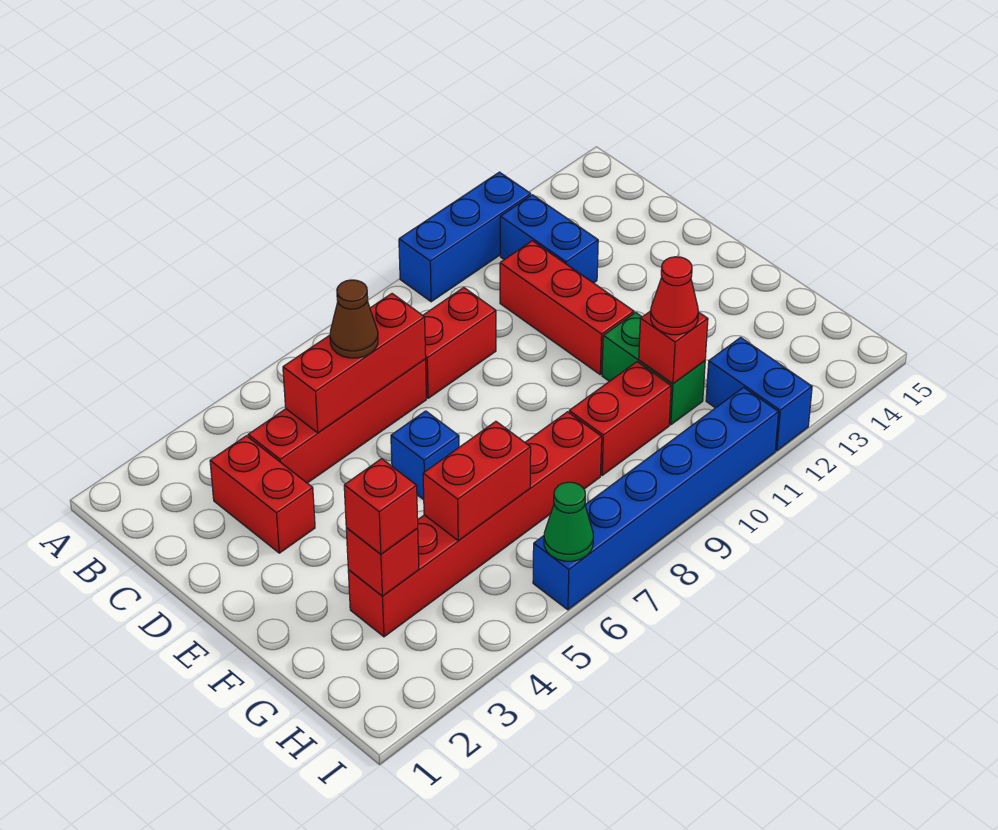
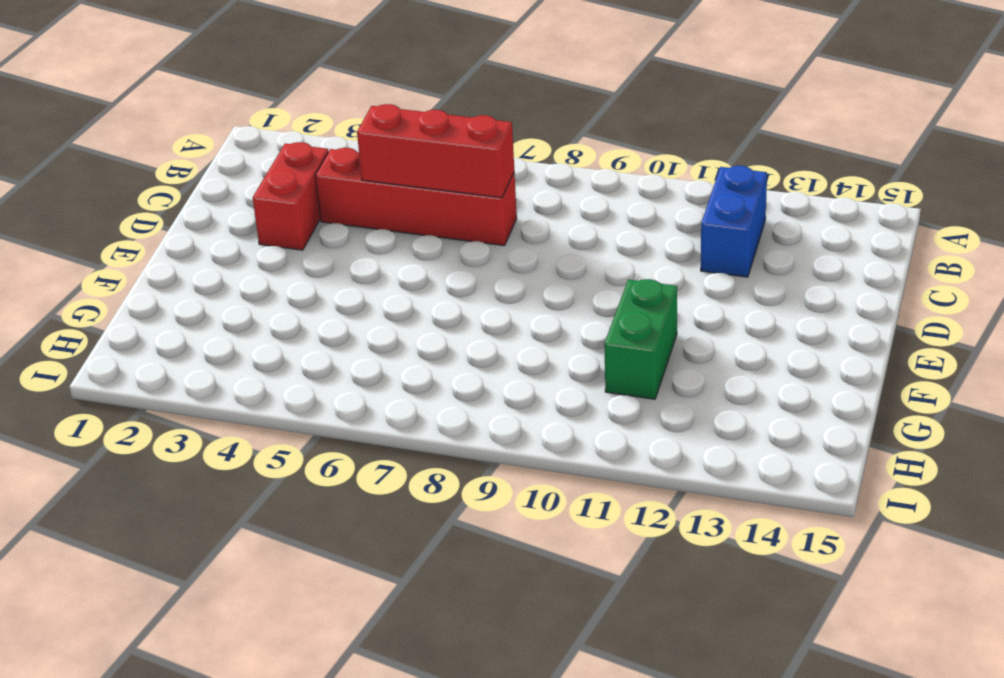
none -> blue 1x3 brick [399,172,531,302]
none -> red 1x2 brick [423,288,496,398]
none -> red 1x3 brick [500,241,634,375]

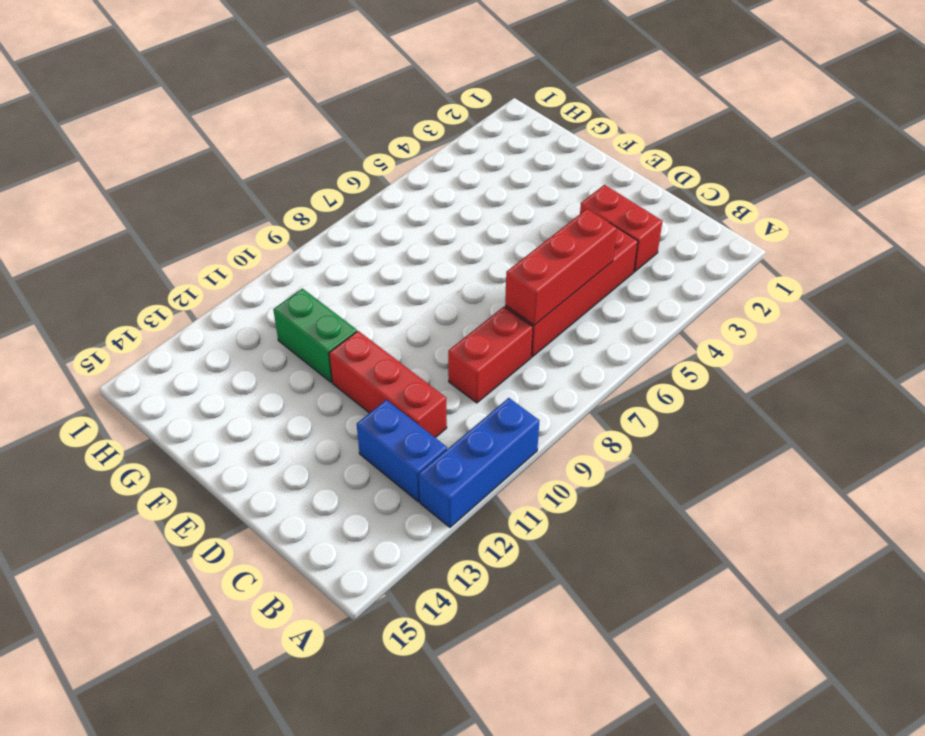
none -> blue 1x1 brick [391,411,459,500]
none -> red 1x6 brick [348,412,602,637]
none -> red 1x2 brick [569,362,671,476]

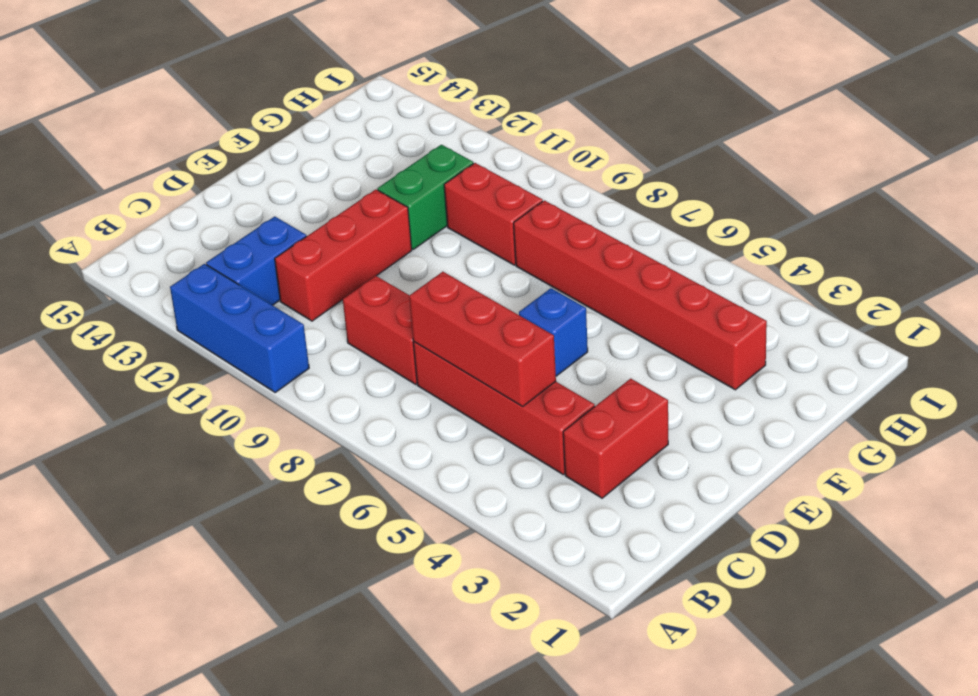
none -> blue 1x2 brick [706,337,812,451]
none -> blue 1x6 brick [533,387,779,610]
none -> red 1x1 brick [346,528,419,596]

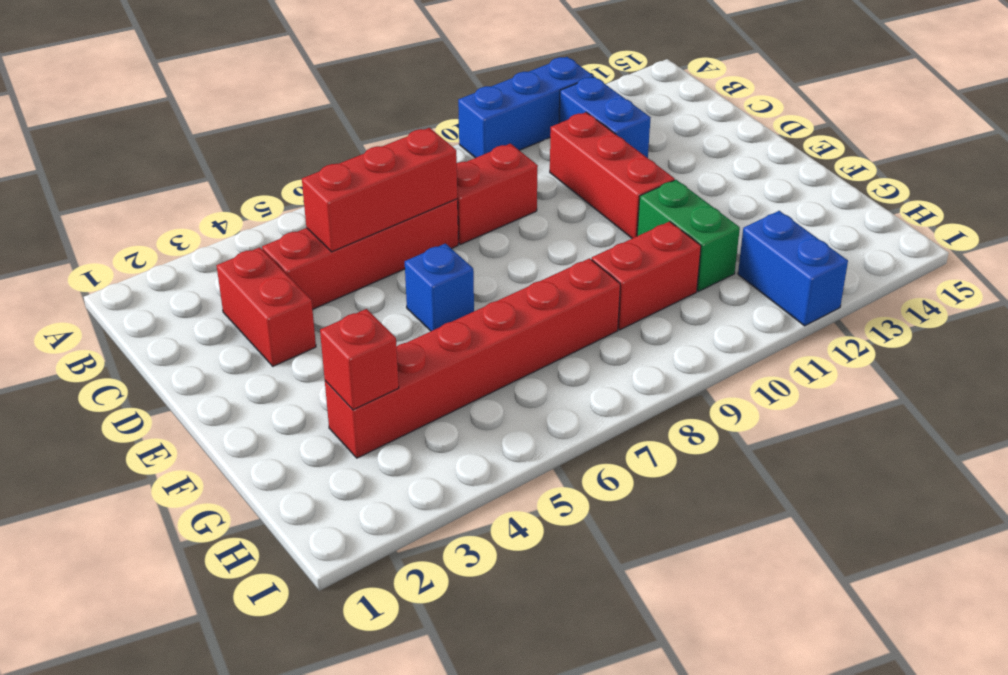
none -> blue 1x6 brick [533,387,779,610]
none -> red 1x2 brick [423,421,531,541]
none -> red 1x1 brick [639,311,708,384]

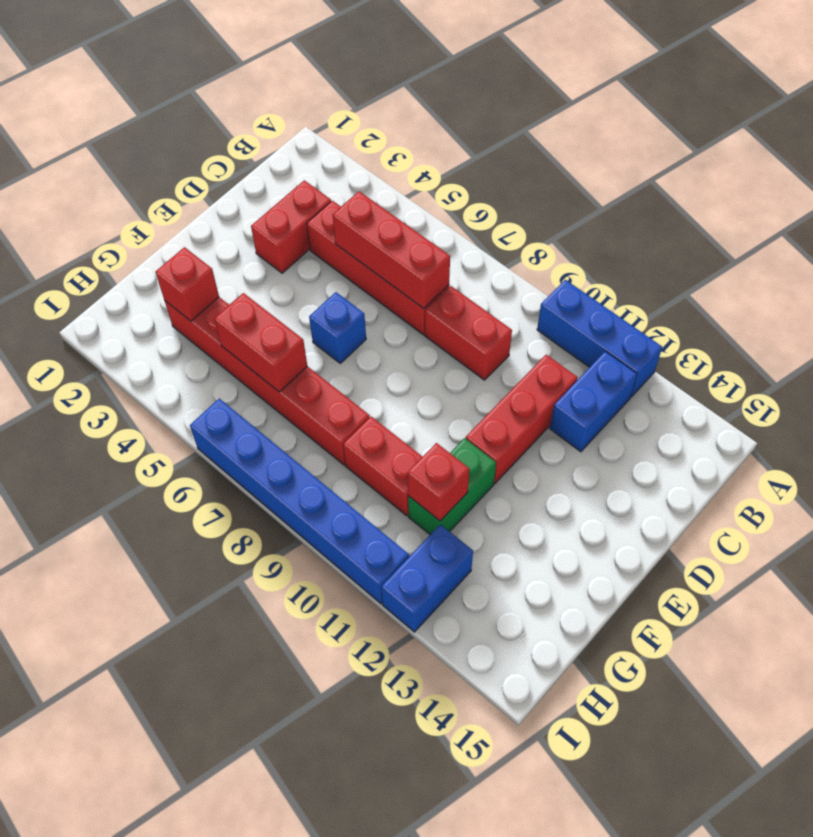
none -> green 1x1 cone [544,482,593,561]
none -> brown 1x1 cone [330,280,378,358]
none -> red 1x1 brick [344,459,418,554]

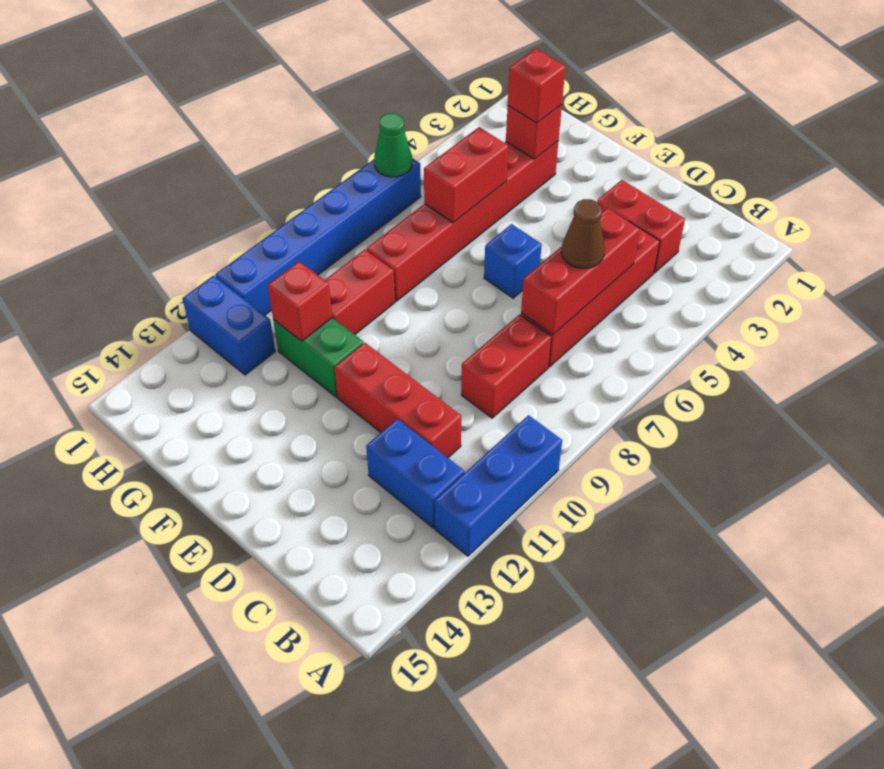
none -> red 1x1 cone [651,257,698,335]

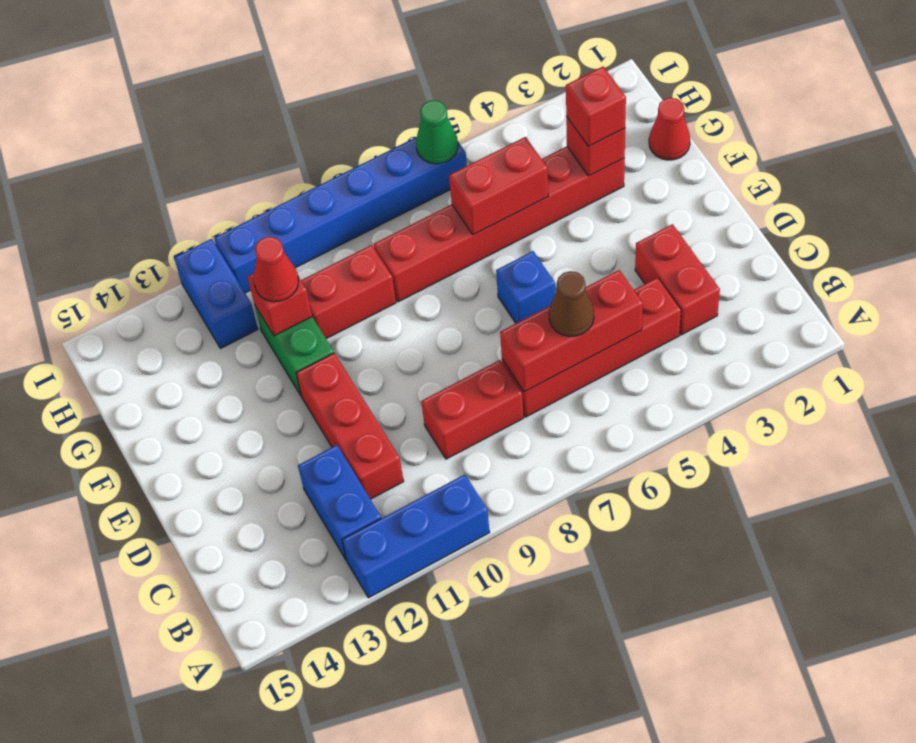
red 1x1 cone [649,98,690,160] -> none

